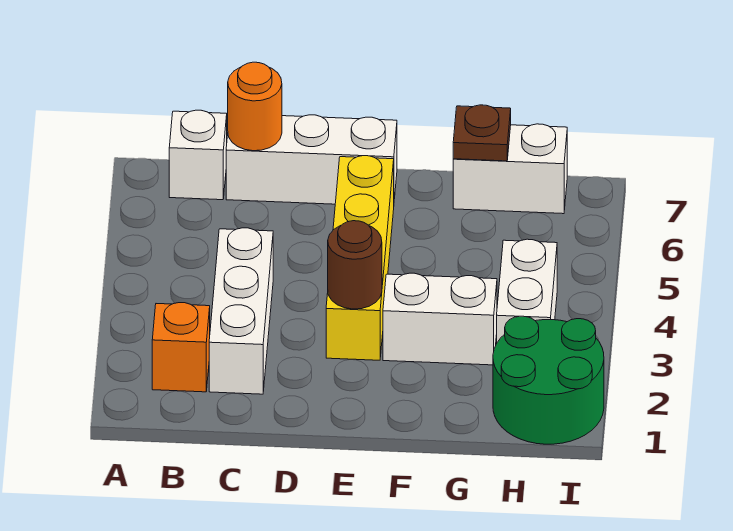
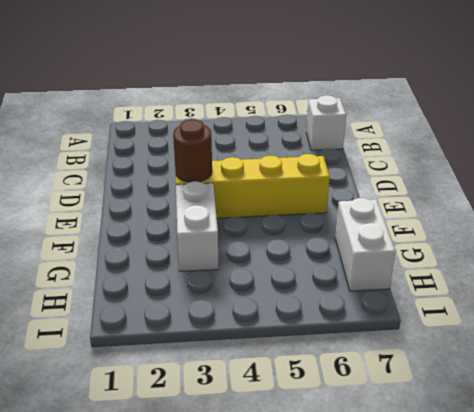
none -> orange 1x1 brick [152,303,210,392]
none -> white 1x3 brick [209,228,273,394]
none -> white 1x3 brick [226,115,397,204]

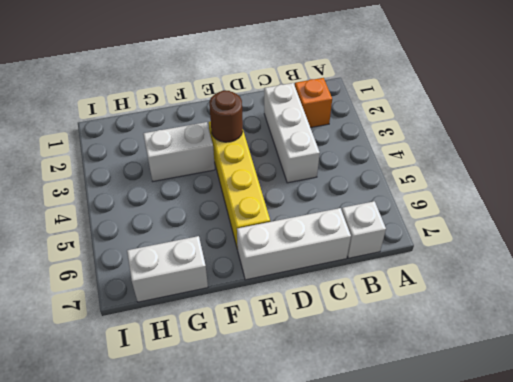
none -> green 2x2 round brick [493,316,604,444]
none -> white 1x2 brick [497,239,557,342]
none -> orange 1x1 round brick [228,62,282,151]

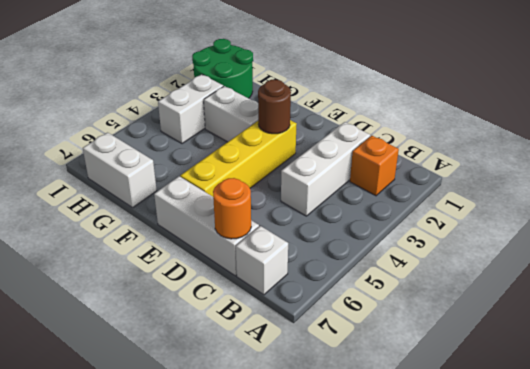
none -> brown 1x1 plate [453,105,511,161]

